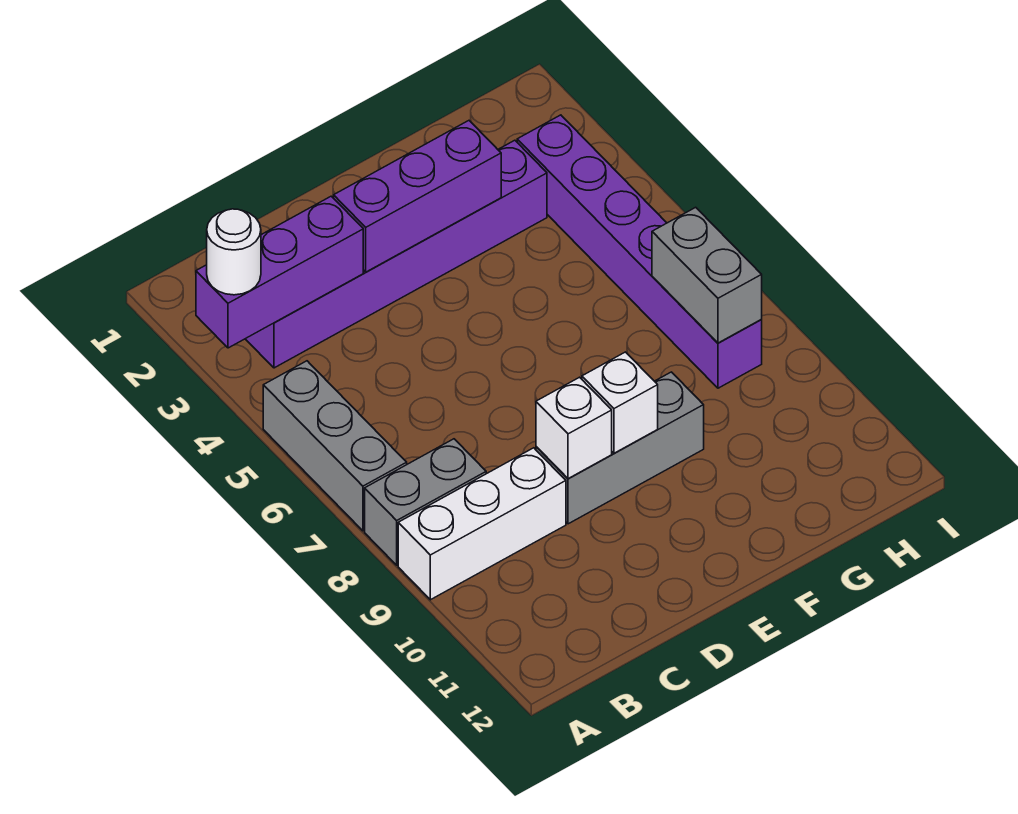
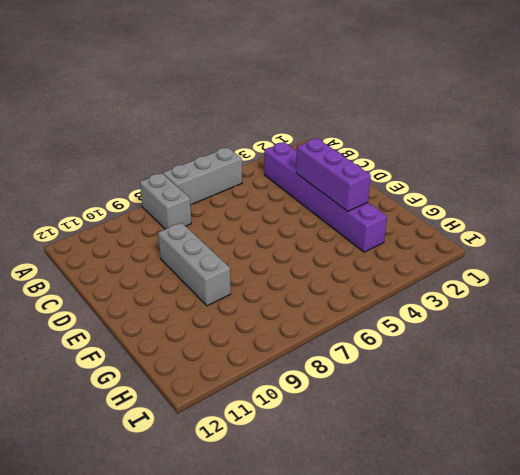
none -> white 1x3 brick [398,448,566,600]
none -> purple 1x6 brick [517,115,762,388]
none -> purple 1x3 brick [196,196,363,348]

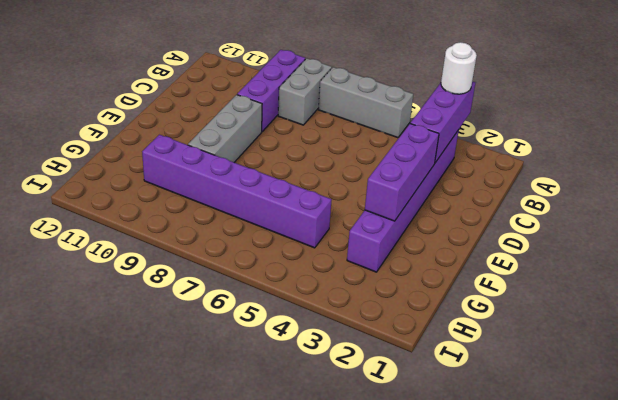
purple 1x3 brick [237,50,305,131] -> white 1x3 brick [398,448,566,600]
purple 1x6 brick [142,135,332,248] -> purple 1x6 brick moved to [517,115,762,388]
none -> white 1x1 brick [536,377,612,479]
none -> white 1x1 brick [582,352,658,453]
none -> grey 1x2 brick [652,207,762,343]

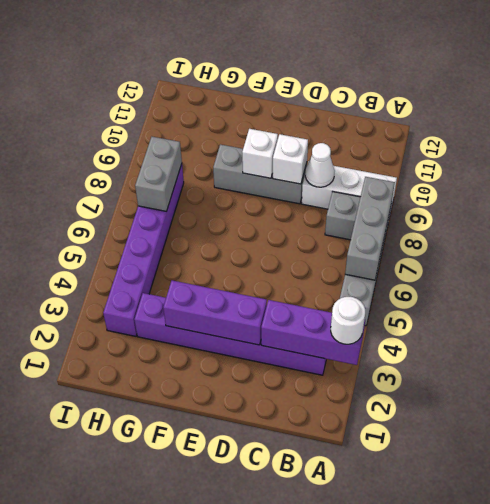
grey 1x3 brick [345,177,395,280] -> none
white 1x1 cone [305,143,335,187] -> none

